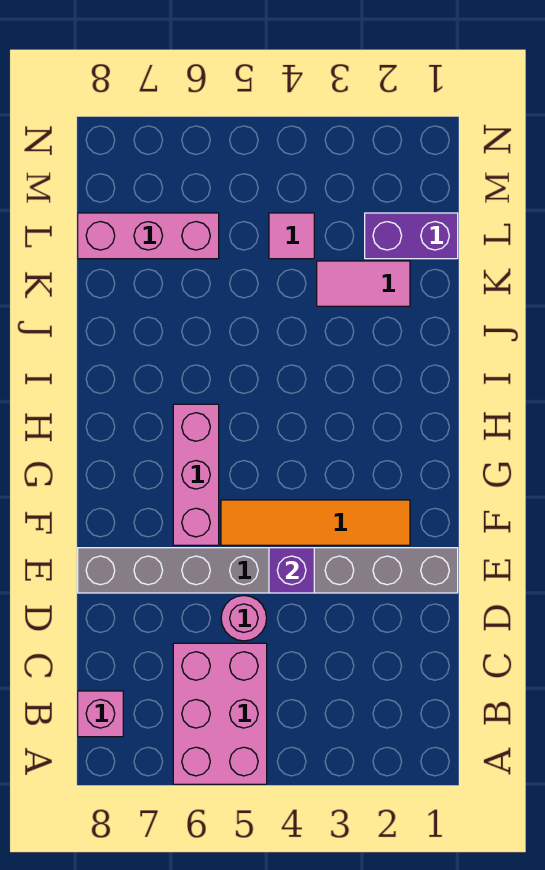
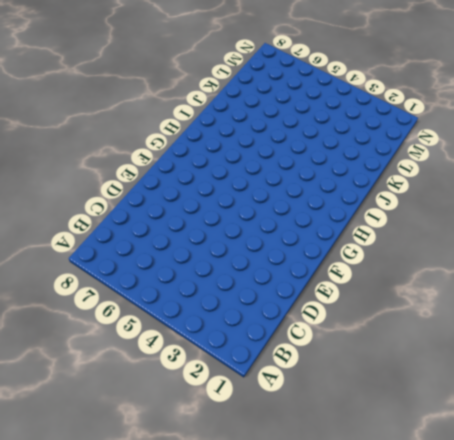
none -> pink 2x3 brick [173,643,267,784]
none -> pink 1x1 brick [78,691,123,737]

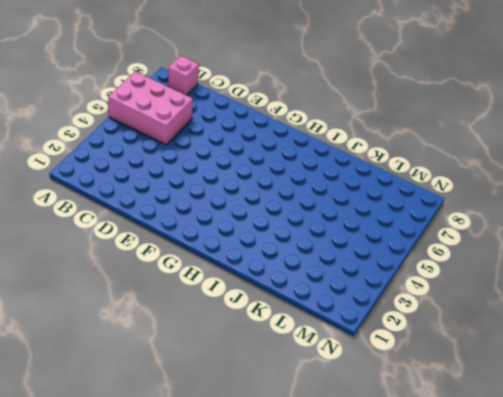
none -> pink 1x1 round brick [221,596,267,641]
none -> grey 1x8 brick [78,548,458,593]

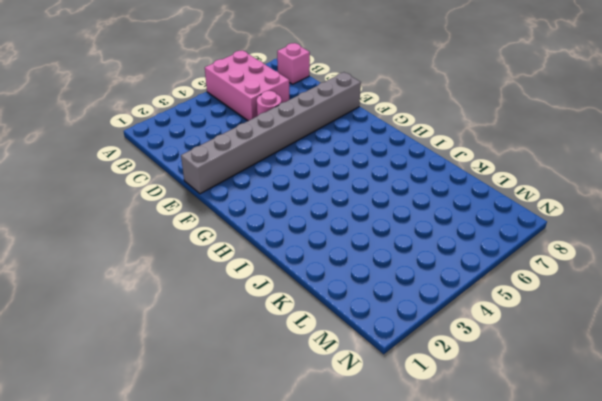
none -> orange 1x4 tile [221,500,410,545]
none -> pink 1x3 brick [173,404,219,545]

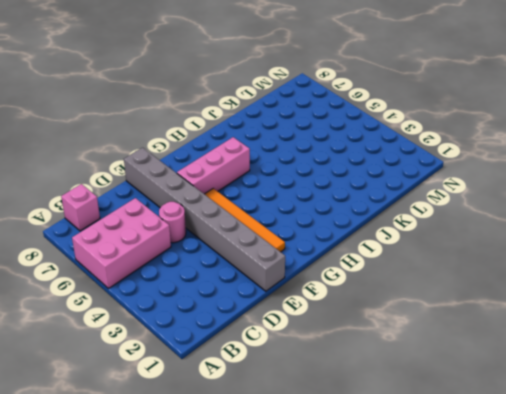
none -> pink 1x2 tile [317,261,410,306]
none -> purple 1x2 brick [365,213,458,259]

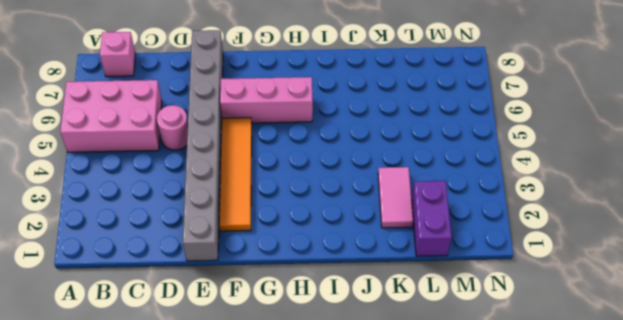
none -> pink 1x1 tile [269,213,314,259]
none -> pink 1x3 brick [78,213,219,259]

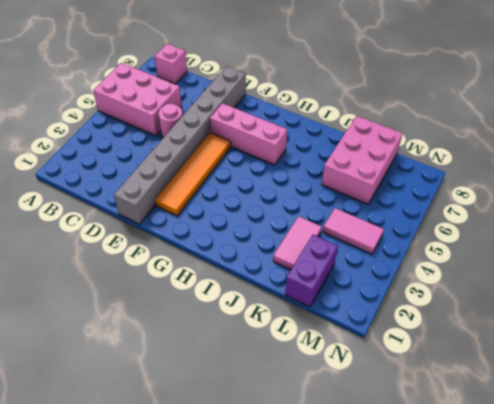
pink 2x3 brick [322,116,403,204] -> pink 1x3 brick [78,213,219,259]
pink 1x2 tile [323,208,384,254] -> pink 1x1 tile [269,213,314,259]
none -> purple 1x1 brick [269,548,314,593]

